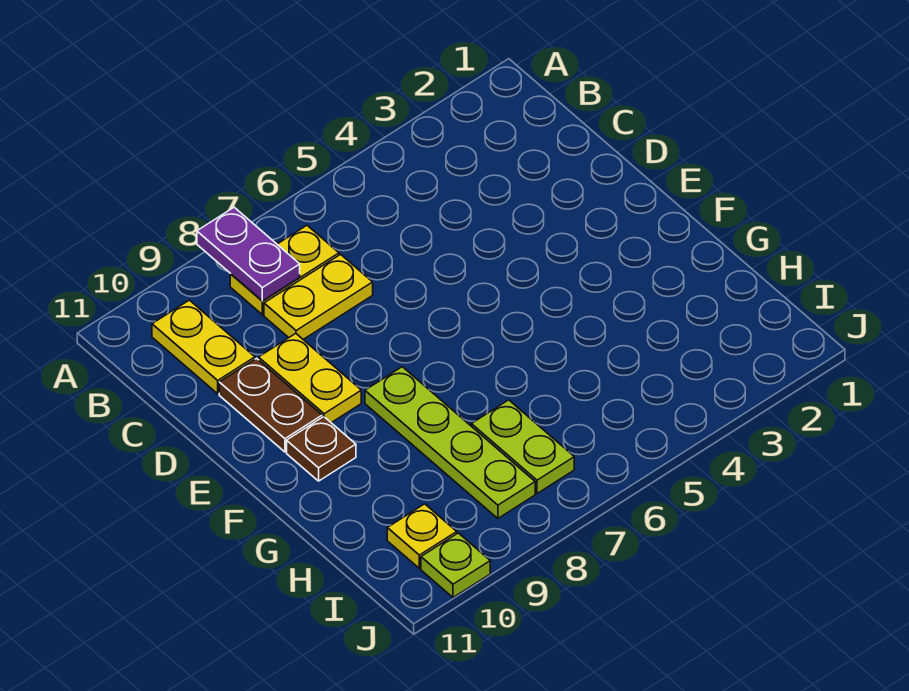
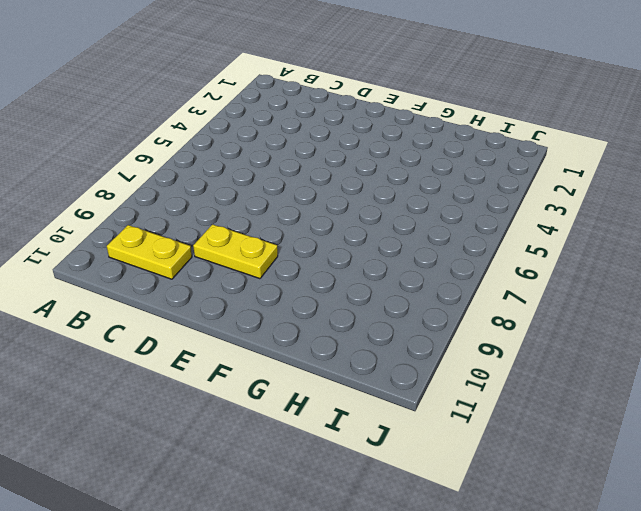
none -> yellow 1x2 plate [230,226,339,315]
none -> yellow 1x2 plate [264,254,373,339]

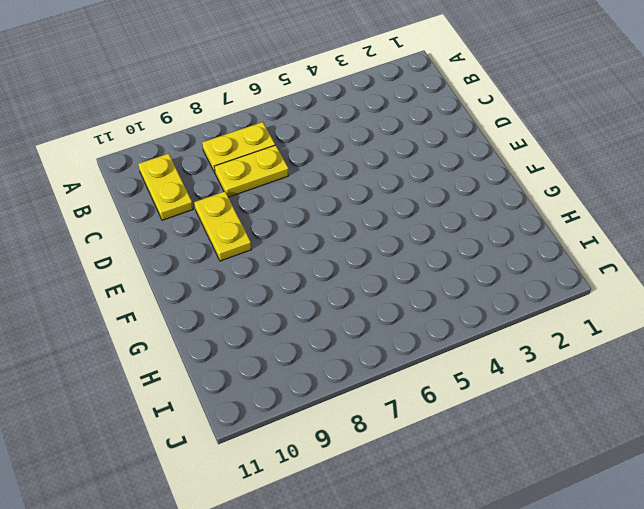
none -> brown 1x2 plate [219,358,322,452]
none -> lime 1x4 plate [365,367,535,518]

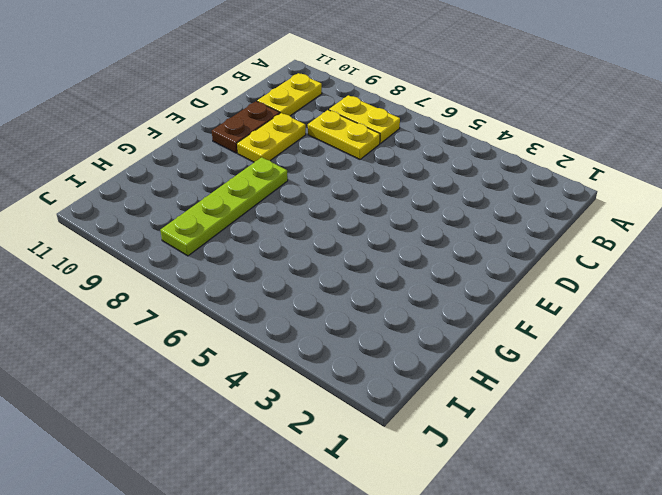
none -> brown 1x1 plate [287,417,356,481]
none -> lime 1x2 plate [471,400,574,494]

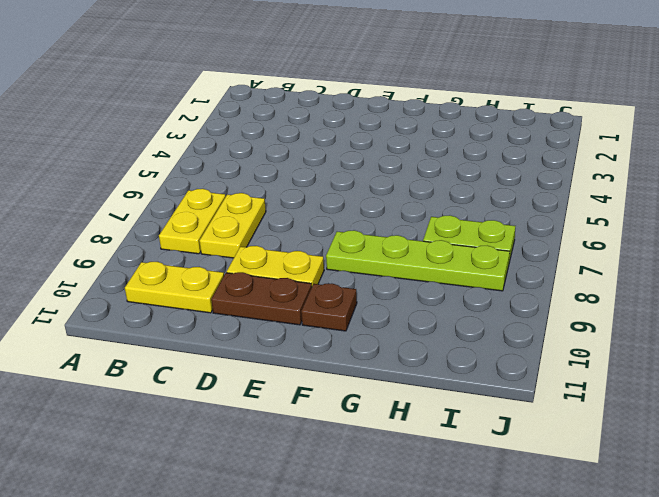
none -> yellow 1x1 plate [387,504,457,568]
none -> lime 1x1 plate [421,533,490,597]

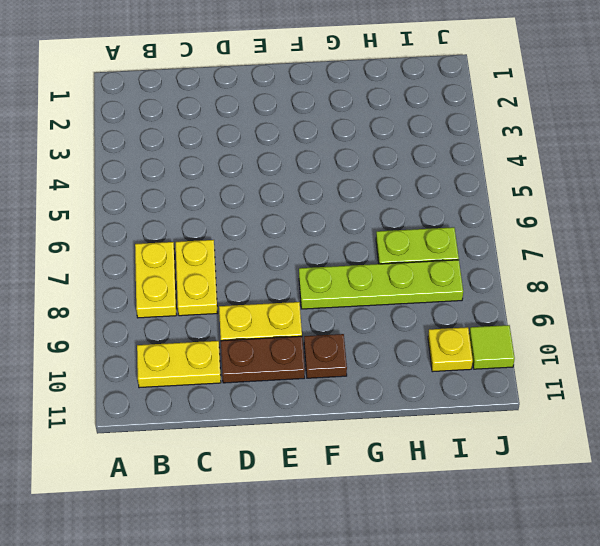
lime 1x1 tile [469,325,515,369] -> lime 1x1 plate [421,533,490,597]
none -> purple 1x2 plate [197,207,300,301]

